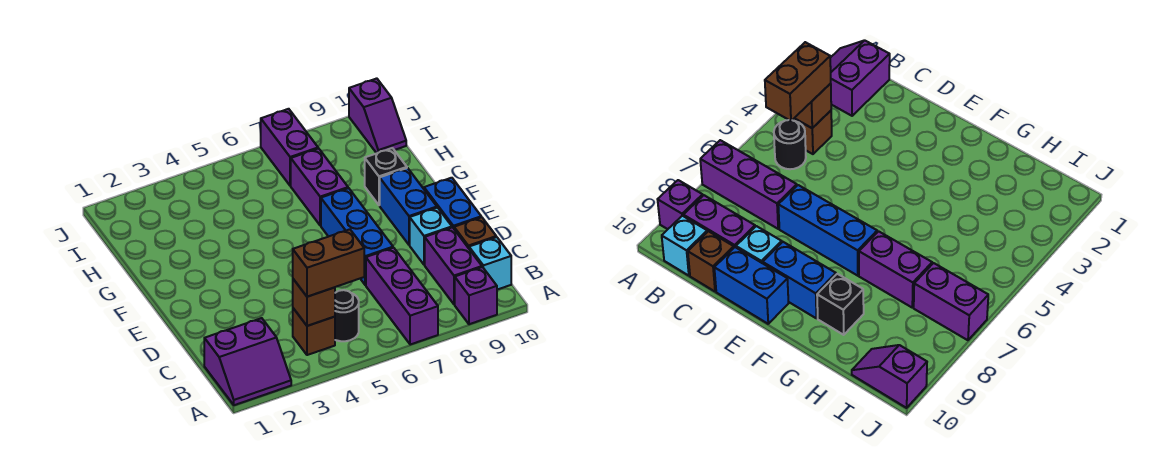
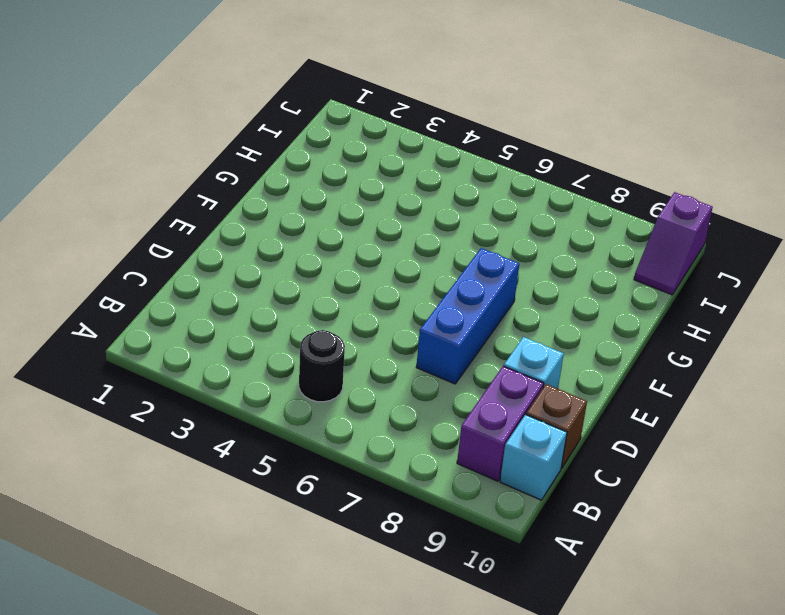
none -> purple 2x2 slope [204,318,291,405]
none -> purple 1x3 brick [366,248,438,345]
none -> purple 1x1 brick [455,267,497,324]

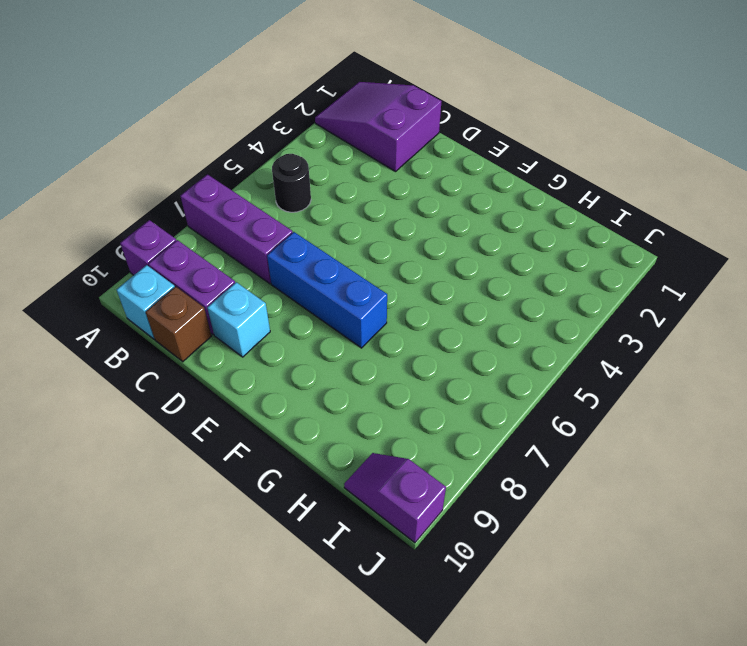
purple 2x3 slope [315,82,441,172] -> purple 2x2 slope [204,318,291,405]
none -> brown 1x1 brick [293,308,335,355]
none -> blue 1x2 brick [424,178,481,228]
none -> blue 1x2 brick [380,168,437,245]

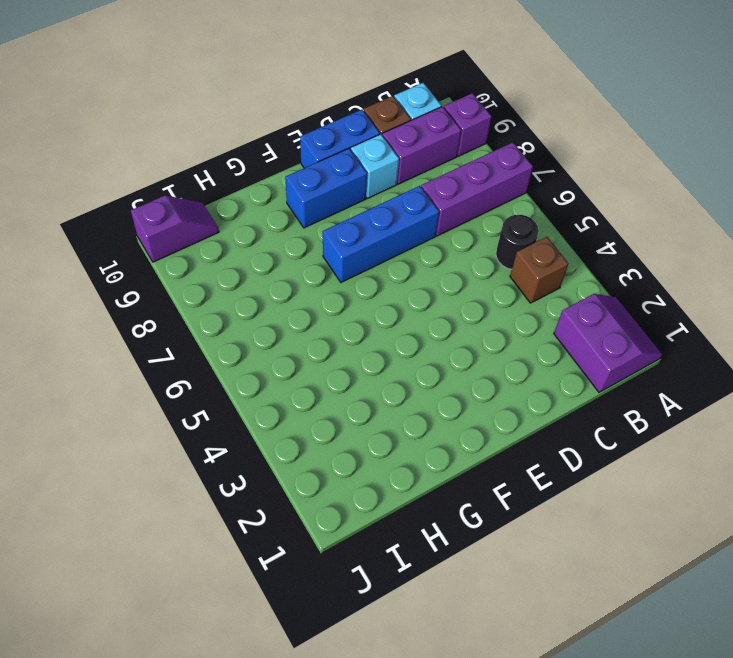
none -> purple 1x2 brick [291,148,348,226]
none -> black 1x1 brick [365,148,407,205]
none -> purple 1x2 brick [261,109,318,186]

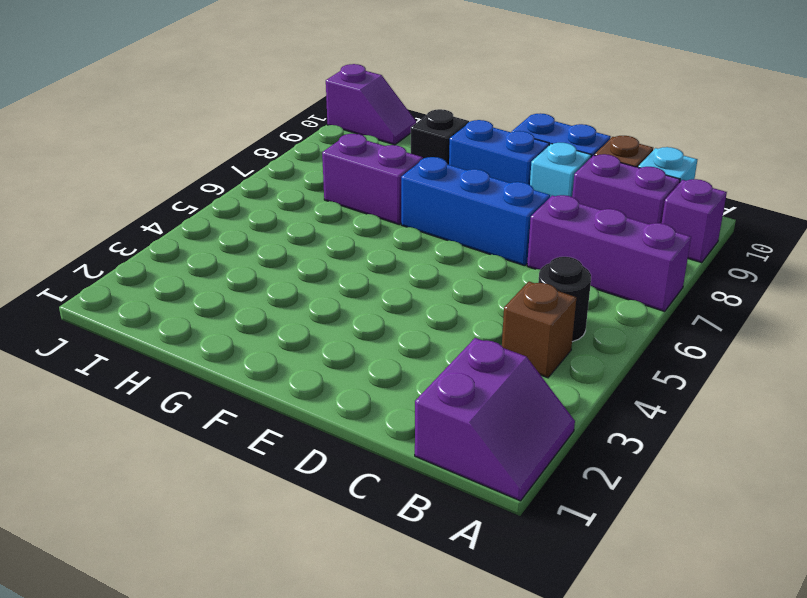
none -> purple 1x2 brick [261,109,318,186]
none -> brown 1x1 brick [293,279,335,326]
none -> brown 1x2 brick [293,229,364,297]

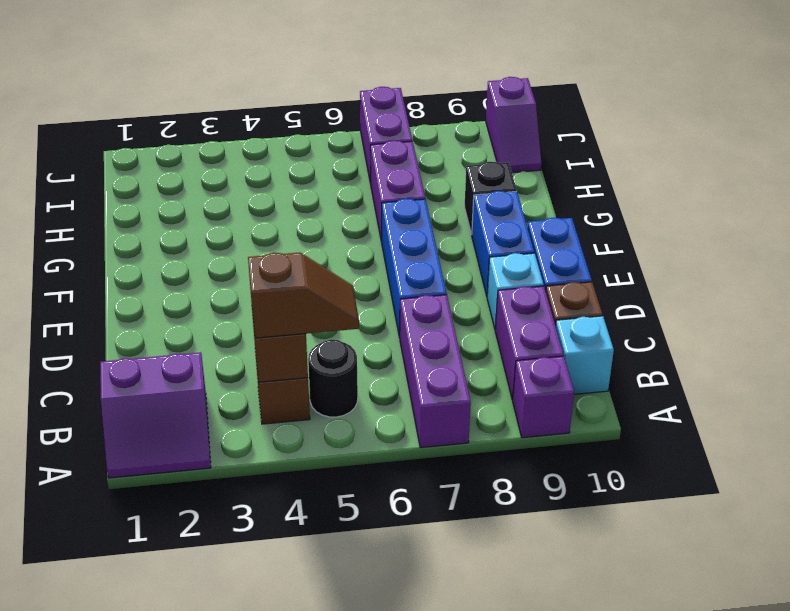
brown 1x2 slope [248,253,359,338] -> brown 1x2 brick [293,229,364,297]

